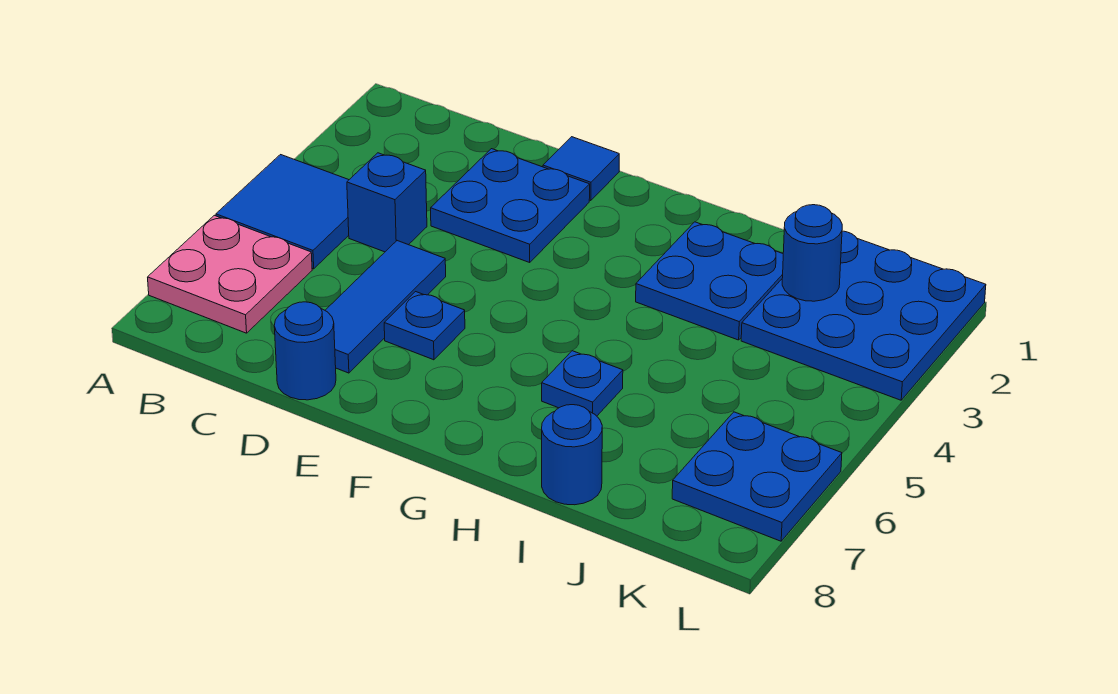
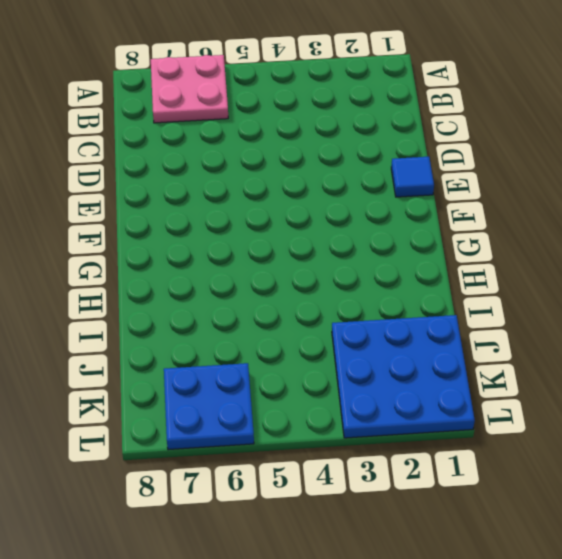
none -> blue 2x2 tile [216,155,349,269]
none -> blue 1x1 brick [347,153,427,252]
none -> blue 2x2 plate [431,149,590,262]

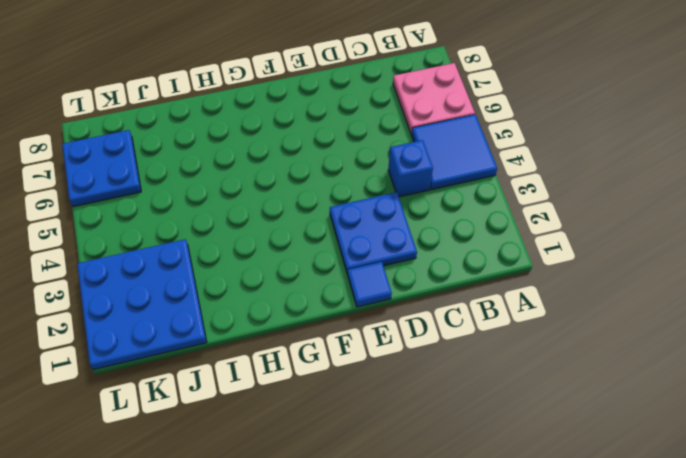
none -> blue 1x3 tile [325,241,446,373]
none -> blue 1x1 round brick [274,302,336,400]
none -> blue 1x1 plate [384,292,465,360]

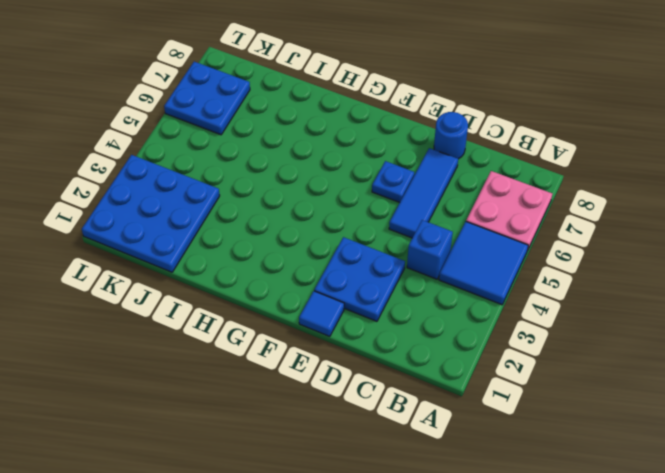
none -> blue 2x2 plate [636,222,783,340]
none -> blue 1x1 plate [542,351,623,416]
none -> blue 1x1 round brick [542,405,602,505]

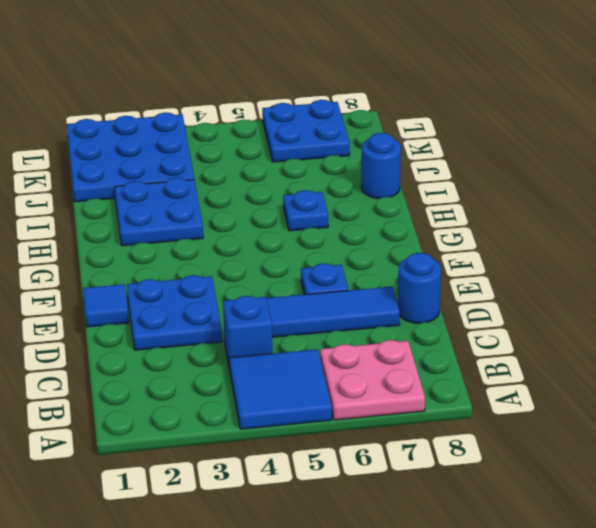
none -> blue 1x1 round brick [782,205,842,301]

